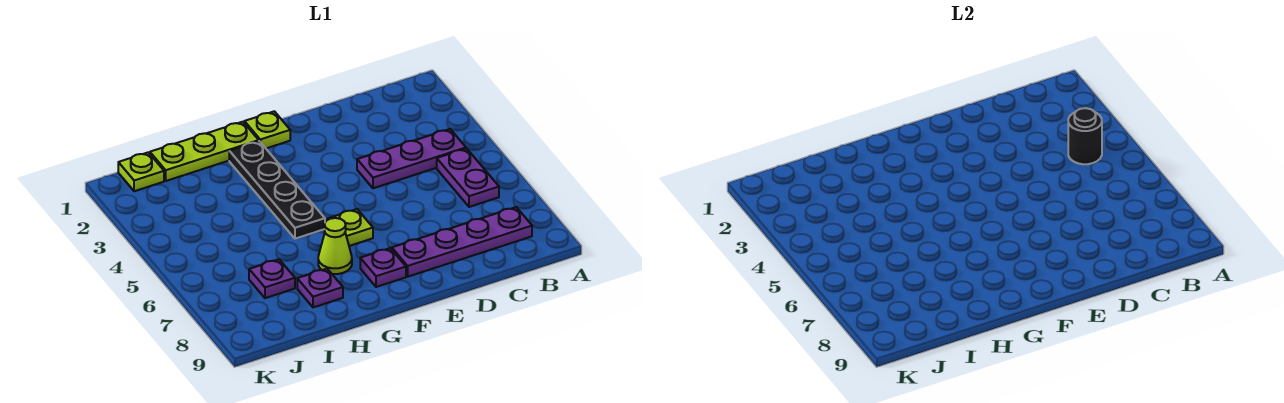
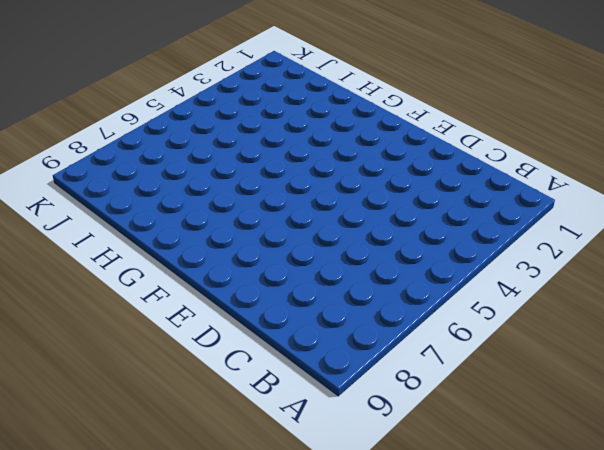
none -> purple 1x3 plate [357,129,466,188]
none -> purple 1x2 plate [437,148,499,207]
none -> purple 1x4 plate [392,207,532,277]

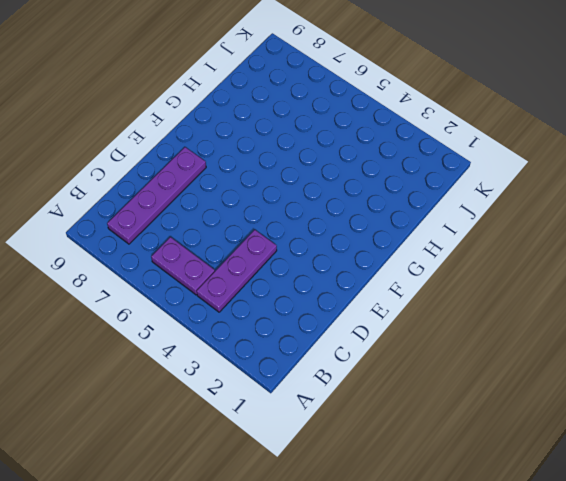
none -> lime 1x1 plate [244,111,290,148]
none -> lime 1x1 plate [327,209,373,246]
none -> purple 1x1 plate [360,248,406,287]

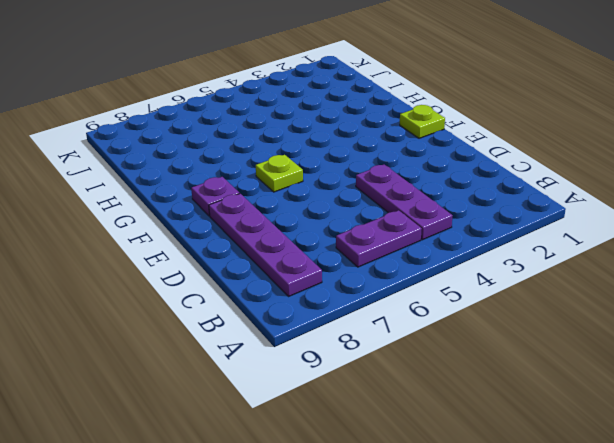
none -> lime 1x3 plate [150,122,259,181]
none -> black 1x4 plate [229,141,325,239]
none -> lime 1x1 cone [318,218,352,274]

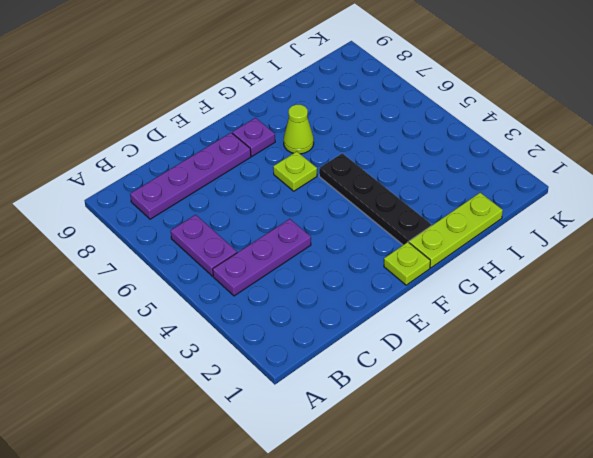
none -> purple 1x1 plate [297,269,343,307]
none -> purple 1x1 plate [249,259,295,298]
none -> lime 1x1 plate [118,152,164,191]

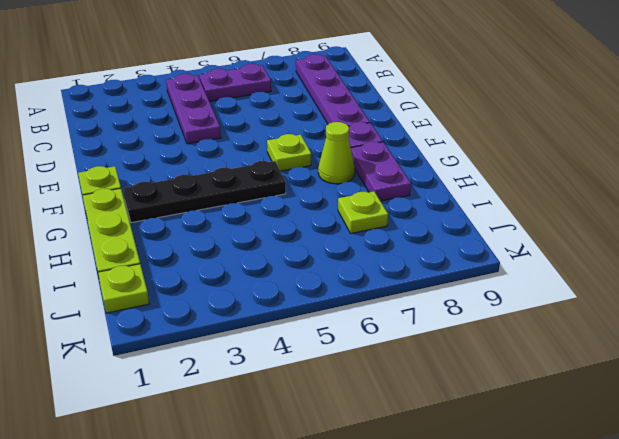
purple 1x2 plate [351,142,411,201] -> purple 1x1 plate [297,269,343,307]
lime 1x1 plate [338,191,388,233] -> purple 1x1 plate [249,259,295,298]
none -> black 1x1 round brick [1068,108,1102,164]

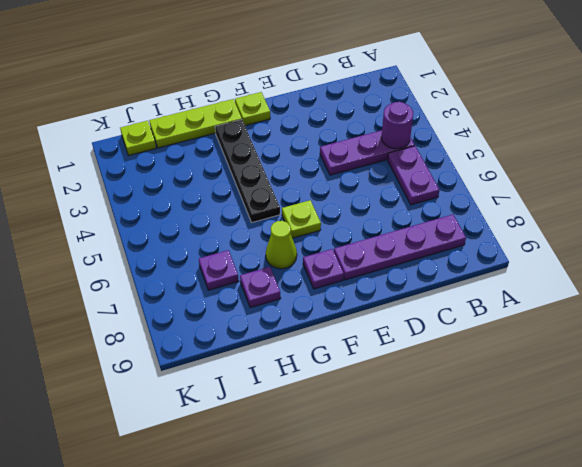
purple 1x1 round brick [381,102,413,149] -> black 1x1 round brick [1068,108,1102,164]

